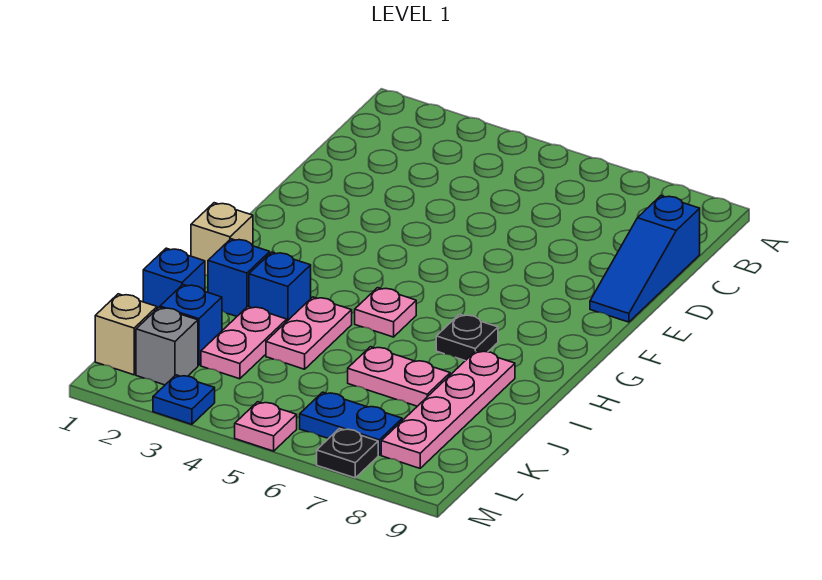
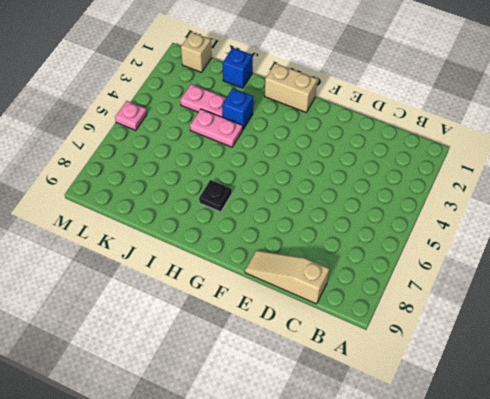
tan 1x3 slope [245,250,329,304] -> blue 1x3 slope [590,196,700,322]
tan 1x2 brick [265,63,317,112] -> tan 1x1 brick [191,203,253,276]
none -> pink 1x1 plate [355,288,416,337]
none -> blue 1x1 brick [208,239,270,316]
none -> pink 1x4 plate [381,351,515,468]

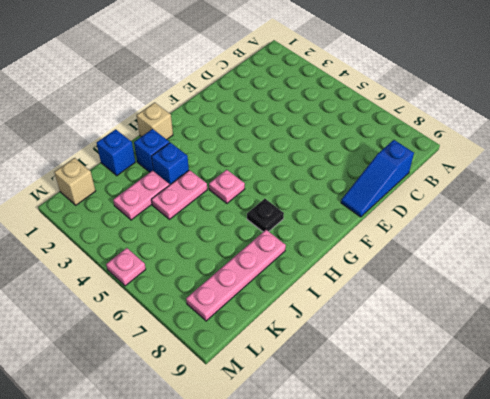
none -> pink 1x2 plate [348,347,450,406]
none -> blue 1x1 brick [160,285,222,365]
none -> grey 1x1 brick [136,307,198,385]

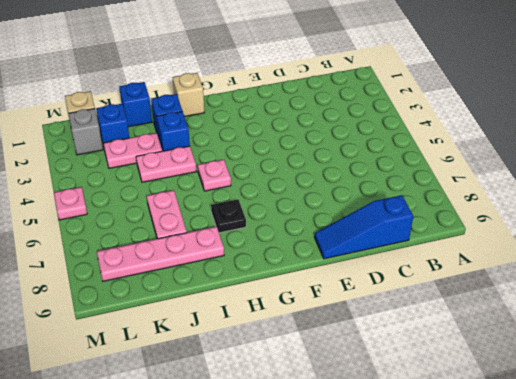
none -> blue 1x2 plate [300,392,402,455]
none -> blue 1x1 plate [153,375,215,424]
none -> black 1x1 plate [317,429,378,478]

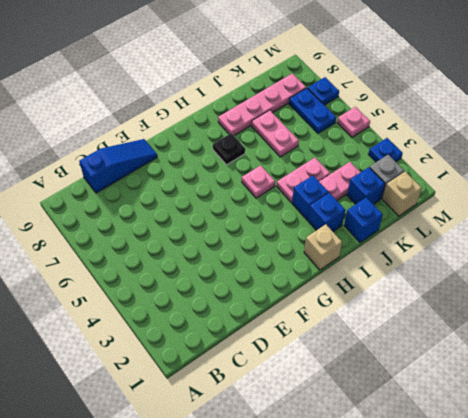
blue 1x1 plate [308,77,339,105] -> black 1x1 plate [317,429,378,478]

